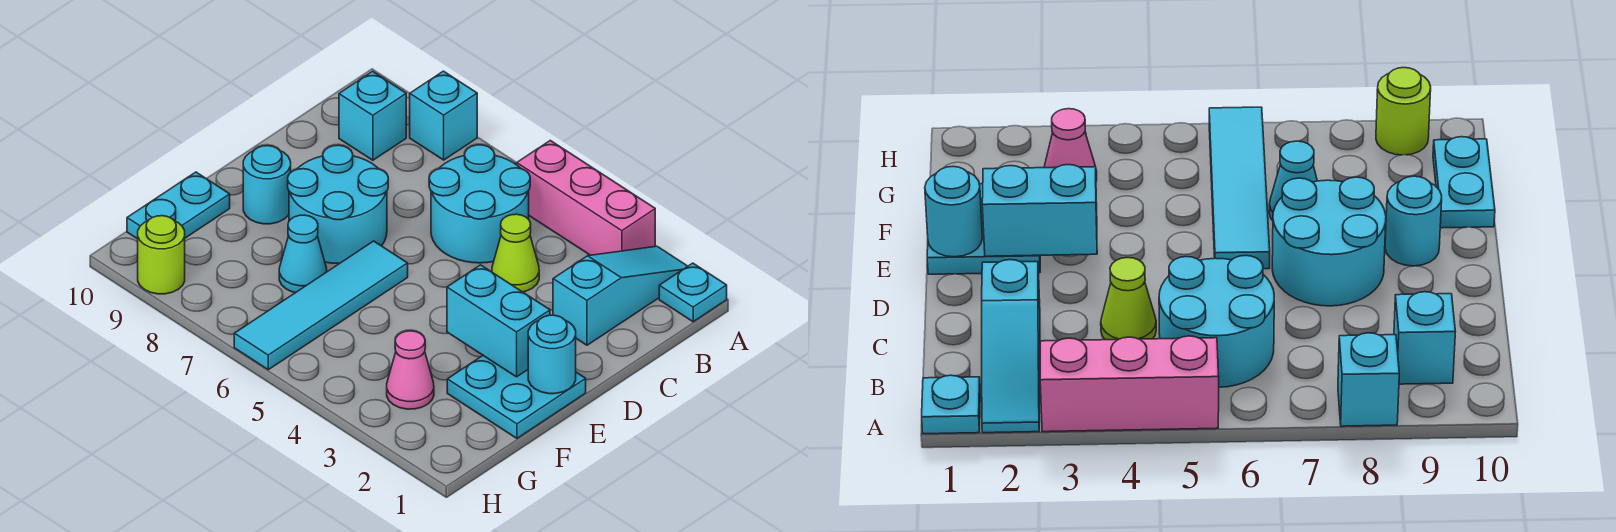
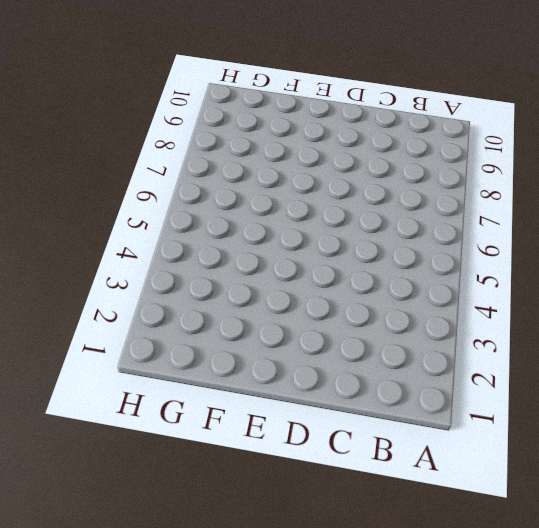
none -> cyan 1x1 plate [659,263,727,322]
none -> cyan 1x3 slope [553,246,688,345]
none -> pink 1x3 brick [517,141,655,255]

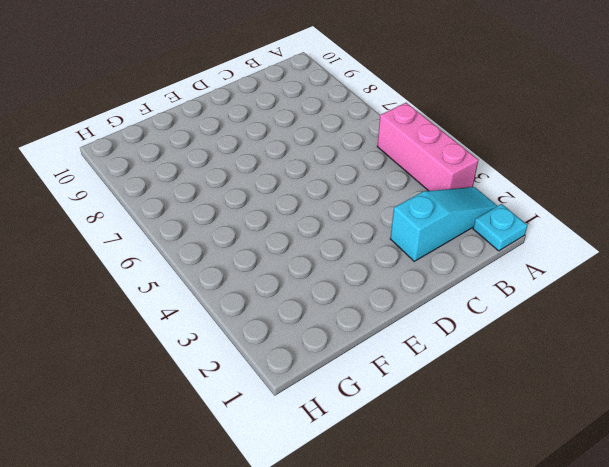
none -> cyan 1x1 brick [410,71,477,160]
none -> cyan 2x2 round brick [429,145,530,263]
none -> cyan 1x1 brick [339,72,406,160]

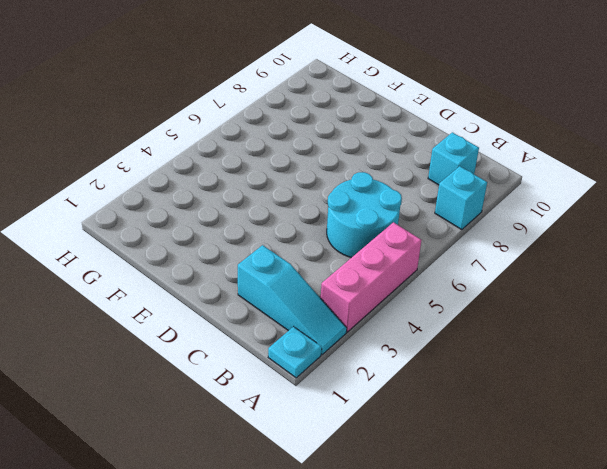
none -> lime 1x1 cone [492,214,539,292]
none -> cyan 2x2 round brick [288,145,388,263]
none -> cyan 2x2 plate [447,356,586,438]

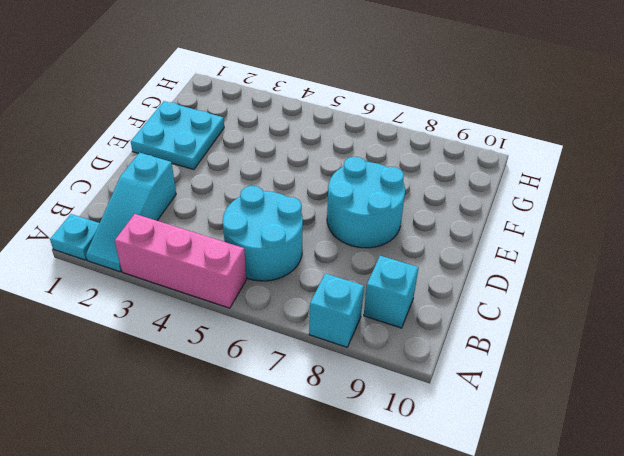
none -> lime 1x1 cone [492,214,539,292]
none -> cyan 1x4 tile [234,241,408,370]
none -> cyan 1x1 round brick [243,146,291,224]

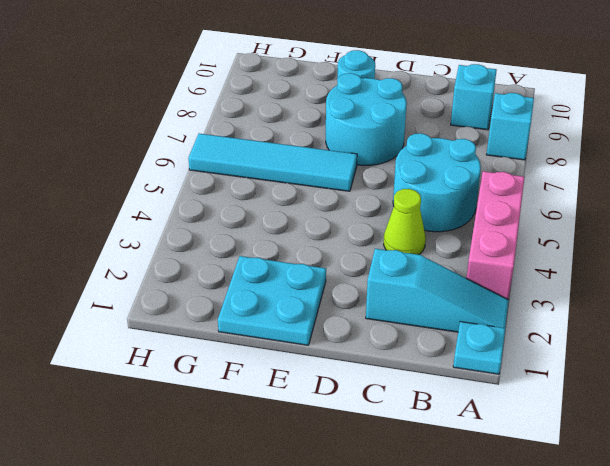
none -> cyan 1x1 cone [279,215,327,293]
none -> cyan 1x2 plate [127,172,230,239]
none -> pink 1x1 cone [387,331,434,409]

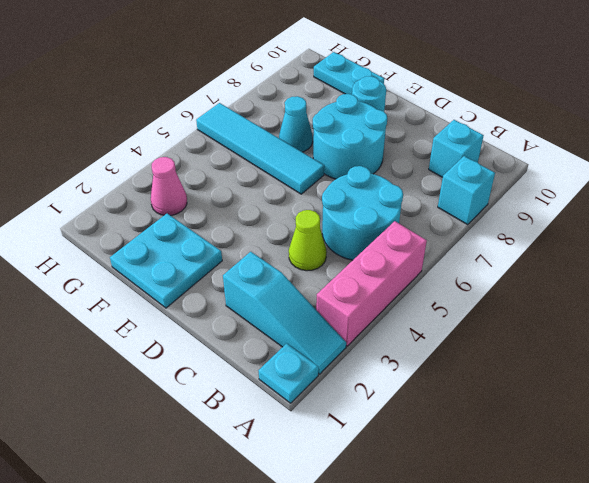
none -> lime 1x1 round brick [138,216,185,294]
none -> cyan 1x1 round brick [528,315,576,394]
none -> cyan 1x2 brick [447,265,550,377]

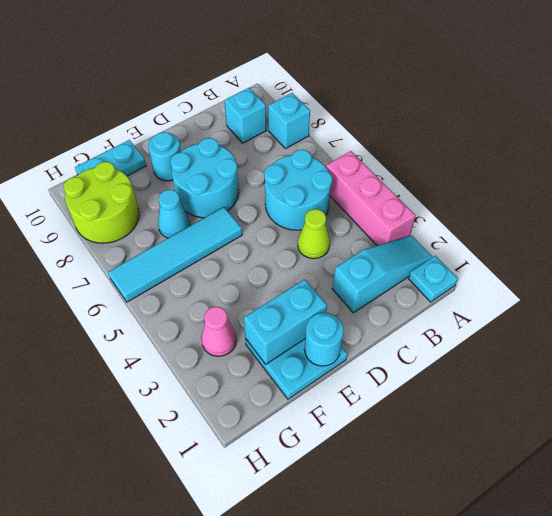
cyan 1x2 brick [244,279,327,364] -> cyan 1x2 brick turned to [447,265,550,377]
lime 2x2 round brick [64,162,139,243] -> lime 1x1 round brick [138,216,185,294]

